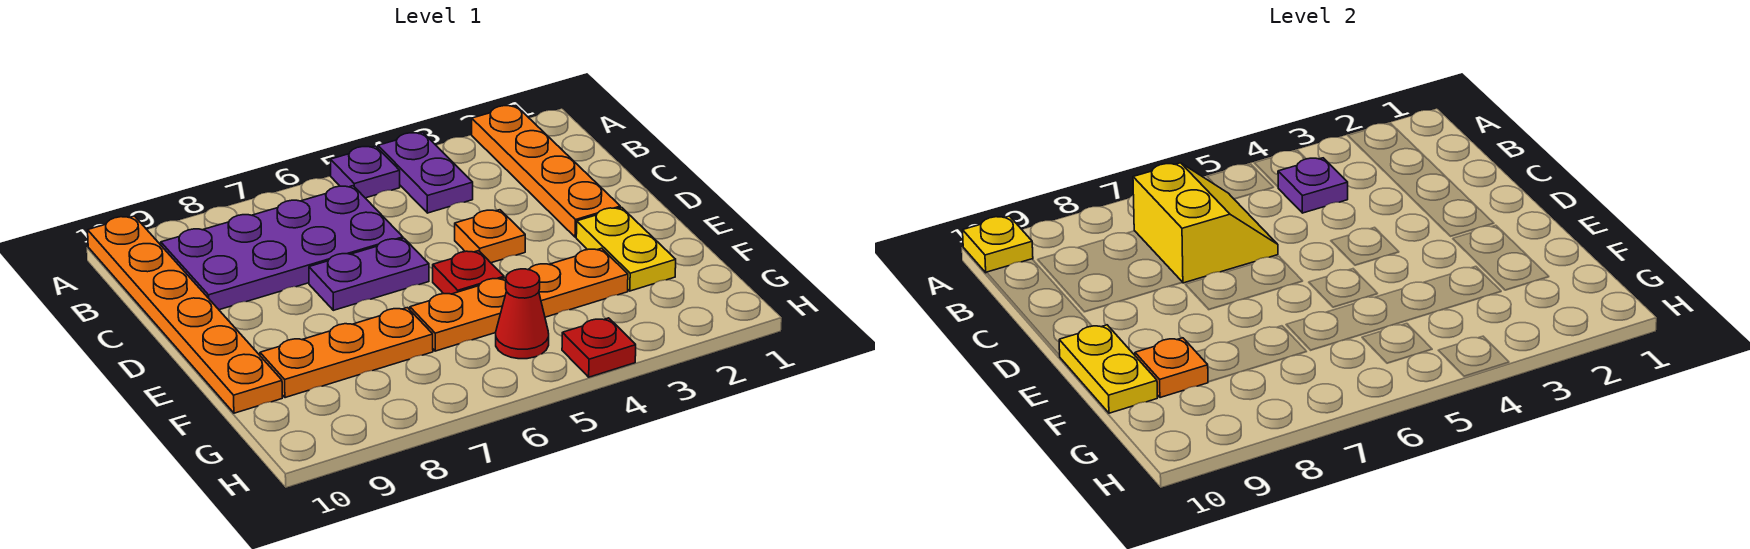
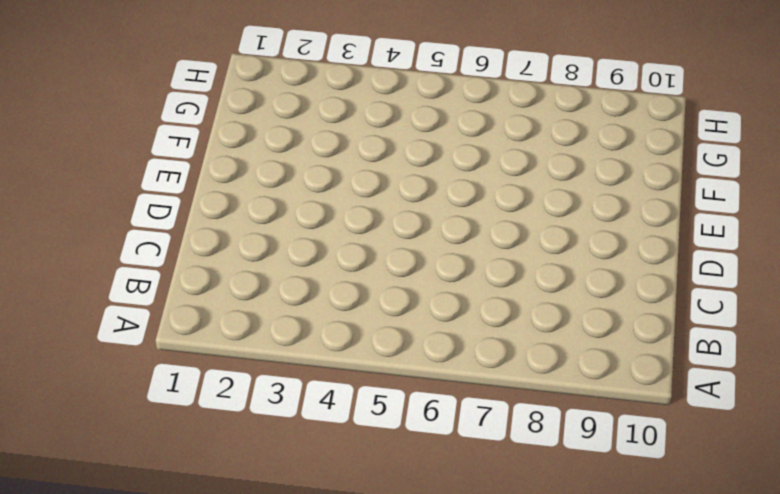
none -> orange 1x4 plate [472,106,620,237]
none -> purple 1x2 plate [378,132,473,213]
none -> purple 1x1 plate [331,146,400,198]

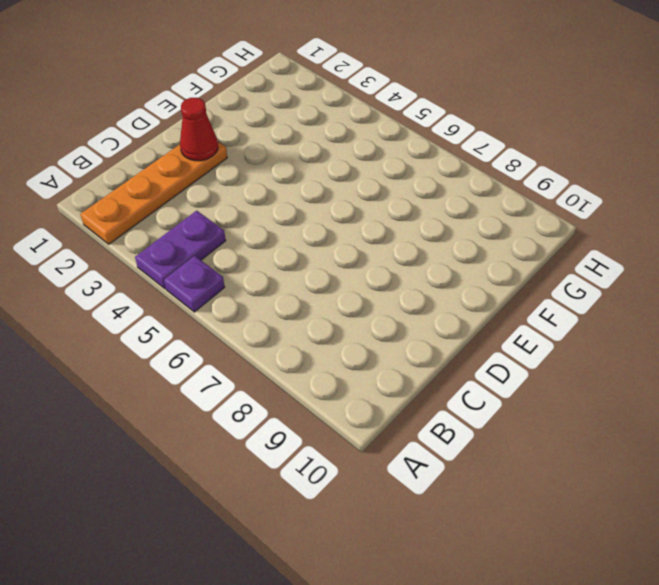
red 1x1 cone [180,98,218,161] -> red 1x1 cone moved to [496,269,549,359]
none -> orange 1x6 plate [88,216,282,413]
none -> purple 2x4 plate [161,186,403,310]
none -> orange 1x1 plate [455,210,525,263]

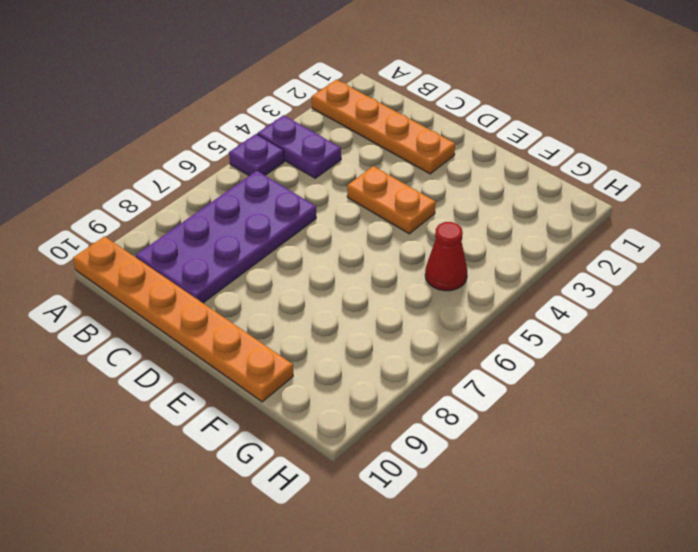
orange 1x2 plate [347,166,436,234] -> orange 1x1 plate [455,210,525,263]
none -> purple 1x2 plate [309,238,429,310]
none -> yellow 1x2 plate [576,207,676,291]
none -> red 1x1 plate [433,251,504,294]

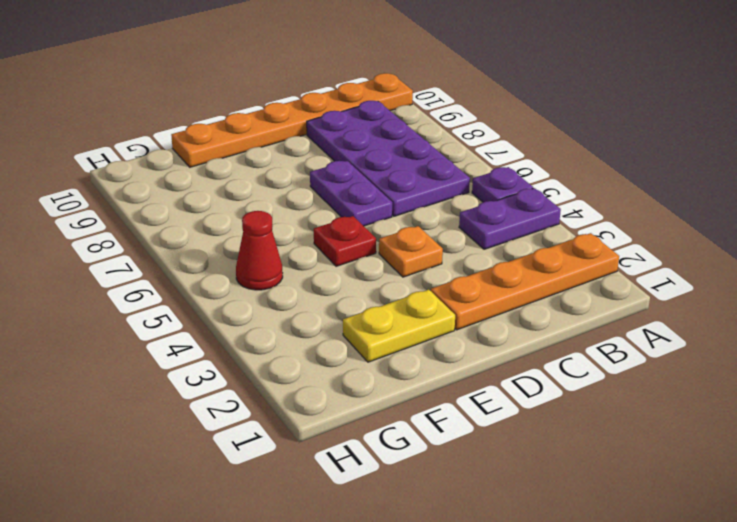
none -> orange 1x4 plate [410,248,628,351]
none -> orange 1x3 plate [260,308,433,398]
none -> red 1x1 plate [562,318,636,377]

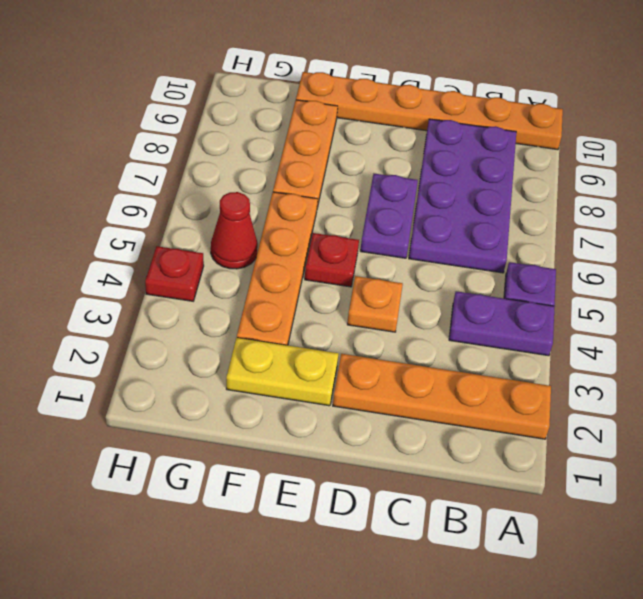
none -> yellow 1x1 plate [963,216,1033,273]
none -> purple 1x1 plate [1278,158,1348,213]
none -> yellow 2x2 slope [1133,163,1278,283]

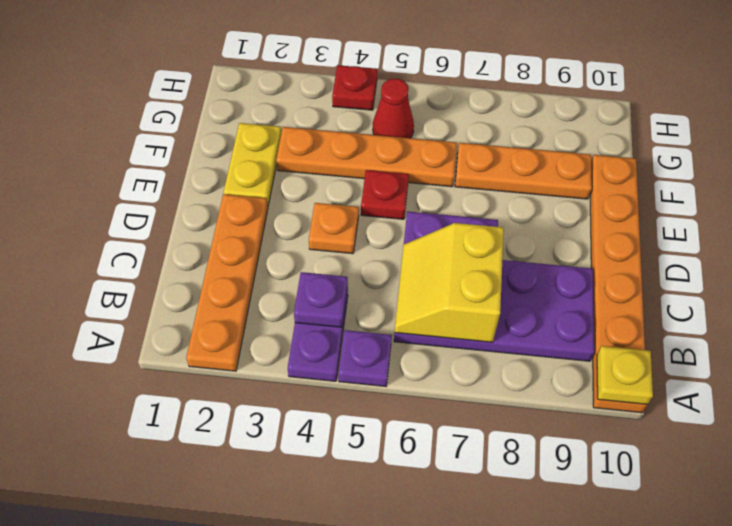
none -> yellow 1x2 plate [1059,325,1157,413]
none -> orange 1x1 plate [1135,338,1208,398]

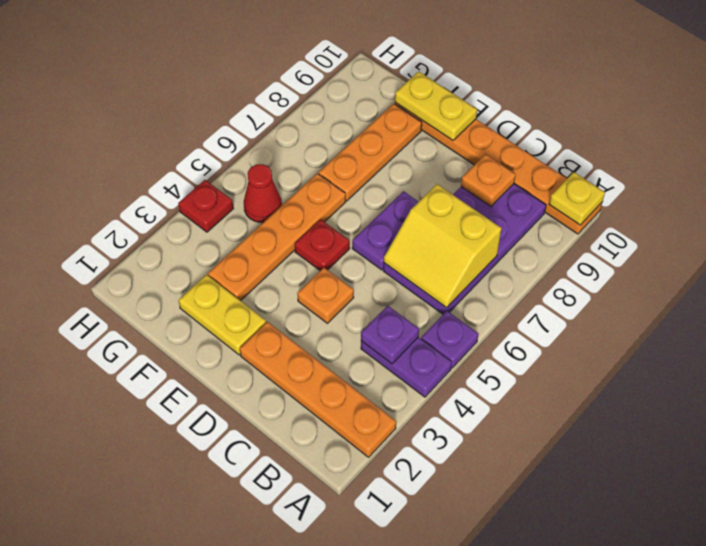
orange 1x1 plate [461,154,516,206] -> orange 1x1 plate moved to [1135,338,1208,398]

